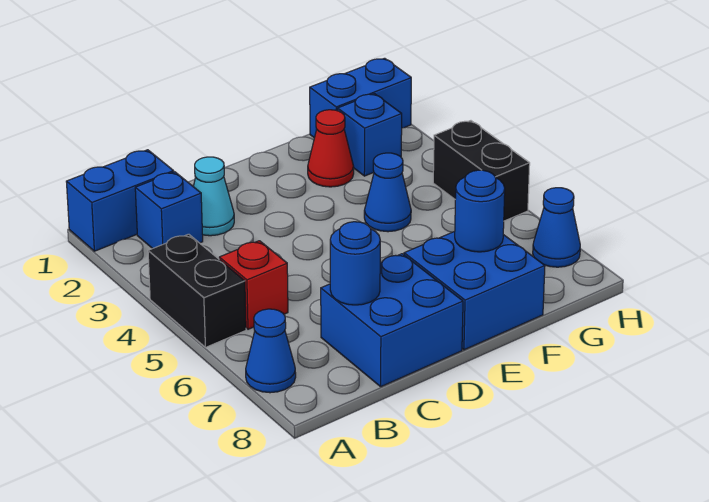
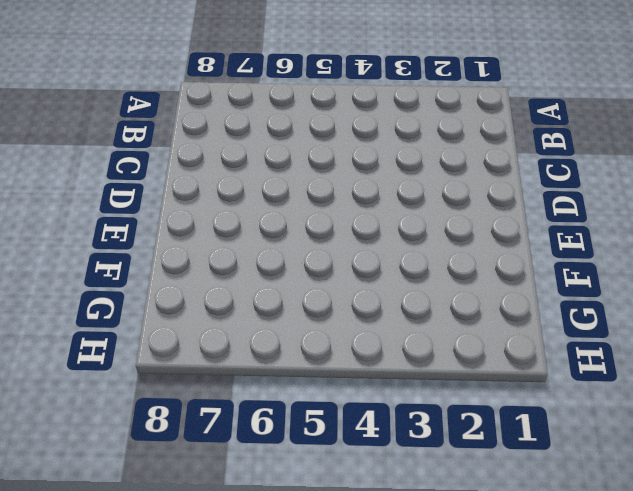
none -> blue 1x2 brick [66,150,174,251]
none -> black 1x2 brick [148,234,246,347]
none -> blue 1x1 cone [246,309,296,393]

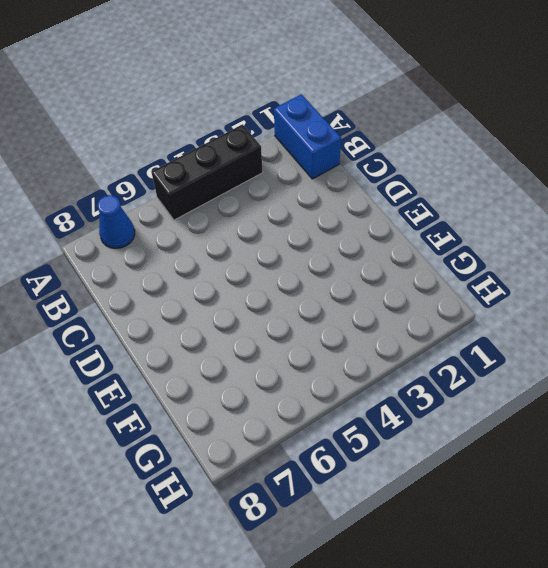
black 1x3 brick [151,125,263,220] -> black 1x2 brick [148,234,246,347]
none -> blue 1x1 brick [135,172,203,249]
none -> red 1x1 brick [219,241,288,329]
none -> cyan 1x1 cone [193,157,234,236]

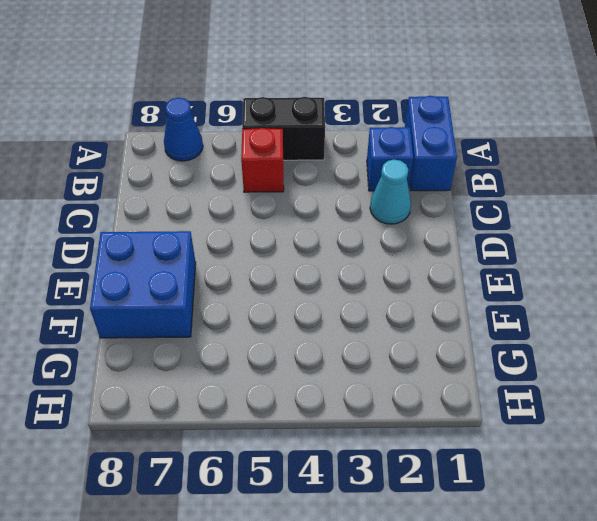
none -> blue 2x2 brick [321,254,463,387]
none -> red 1x1 cone [308,110,354,187]
none -> blue 1x1 cone [364,153,411,232]

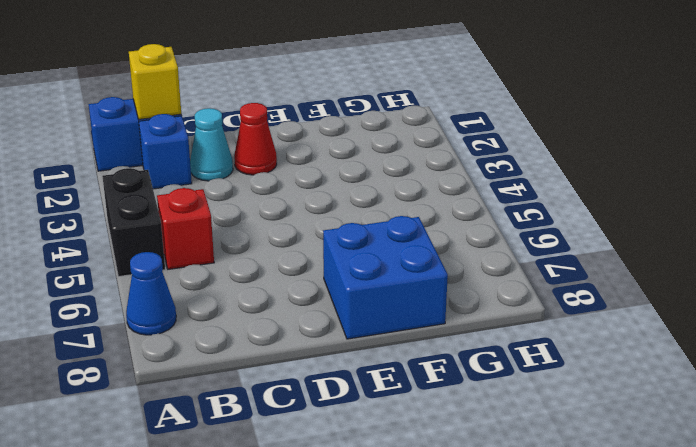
yellow 1x1 brick [129,44,181,119] -> none
red 1x1 cone [234,103,277,175] -> red 1x1 cone moved to [308,110,354,187]
none -> blue 2x2 brick [321,254,463,387]
none -> blue 1x1 cone [364,153,411,232]
none -> blue 1x2 brick [310,58,411,138]

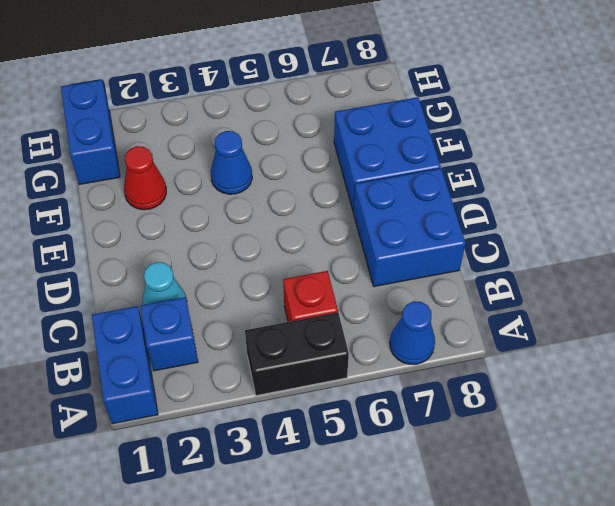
none -> blue 1x1 brick [338,94,402,176]
none -> black 1x2 brick [433,121,530,221]
none -> blue 1x1 cone [533,188,580,267]

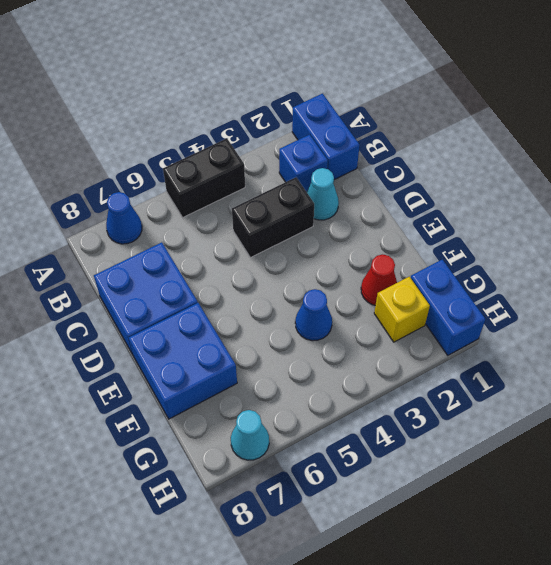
black 1x2 brick [232,177,314,258] -> black 1x2 brick moved to [433,121,530,221]
yellow 1x1 brick [374,277,430,342] -> blue 1x1 brick [338,94,402,176]
cyan 1x1 cone [231,410,269,460] -> blue 1x1 cone [533,188,580,267]
none -> red 1x1 brick [219,241,288,329]
none -> blue 1x1 round brick [330,222,380,305]
none -> blue 1x1 round brick [455,170,505,252]

